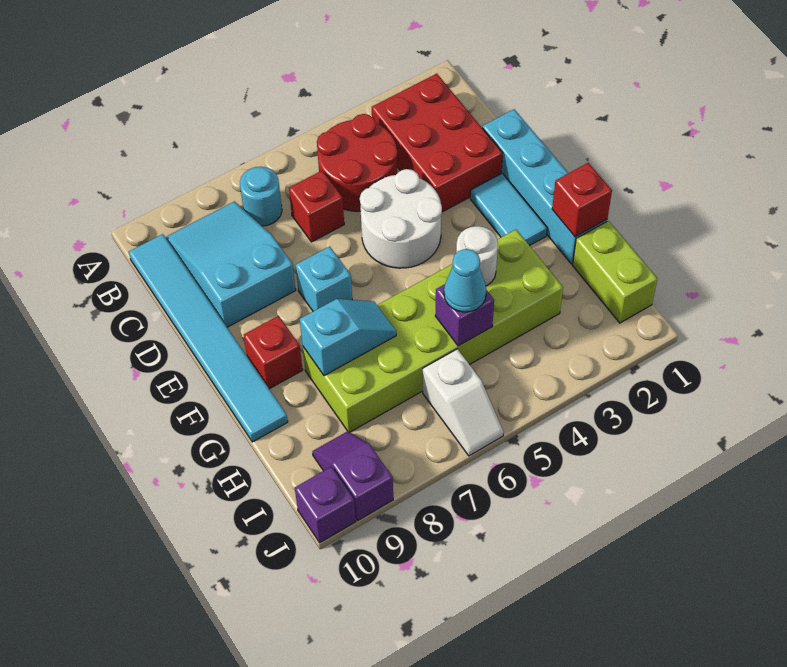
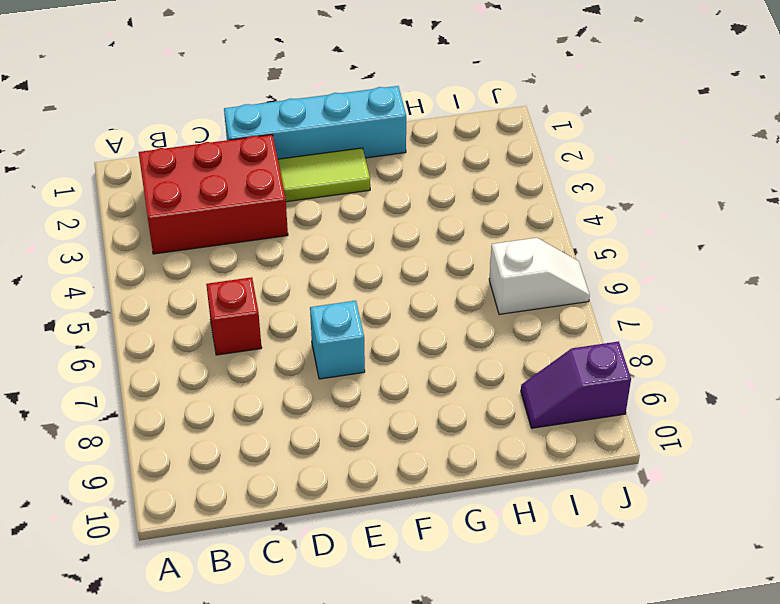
lime 1x2 tile [278,148,370,202] -> cyan 1x2 tile [470,173,547,246]
none -> red 2x2 round brick [317,114,397,211]
none -> cyan 1x1 round brick [240,167,282,226]
none -> cyan 2x3 slope [166,202,296,327]

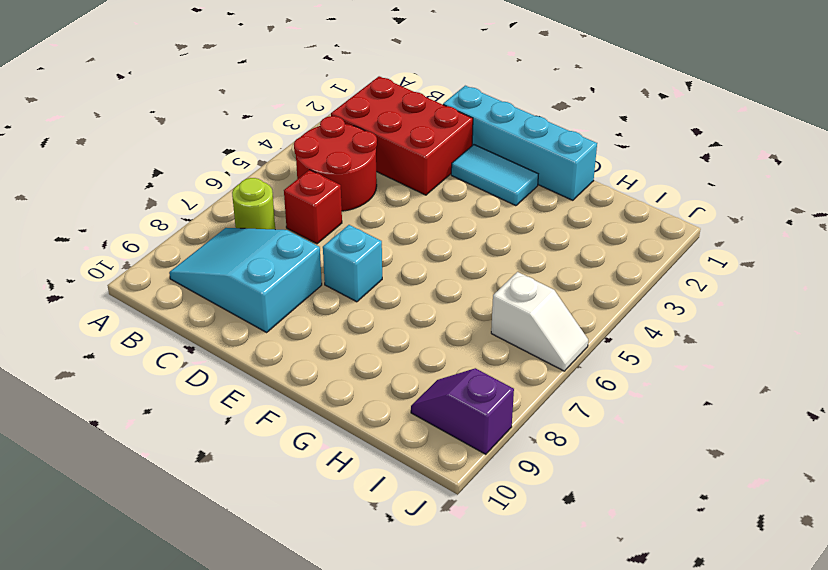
lime 1x1 round brick [232,178,275,229] -> cyan 1x1 round brick [240,167,282,226]
none -> cyan 1x6 tile [129,234,288,442]
none -> white 2x2 round brick [360,169,442,268]
none -> red 1x1 brick [243,316,303,389]

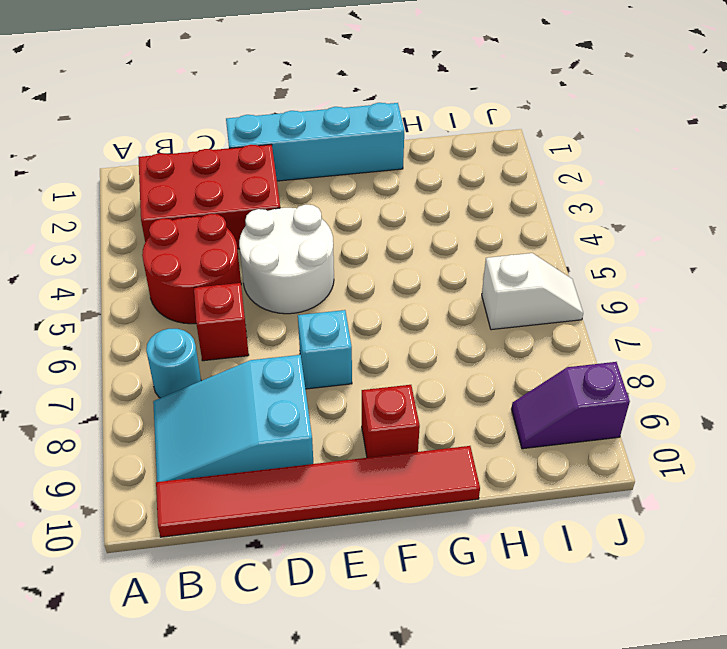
red 1x6 tile [156,446,480,537] -> cyan 1x6 tile [129,234,288,442]
none -> cyan 1x2 tile [470,173,547,246]
none -> lime 2x6 brick [303,229,563,432]
none -> lime 1x2 brick [573,221,657,323]

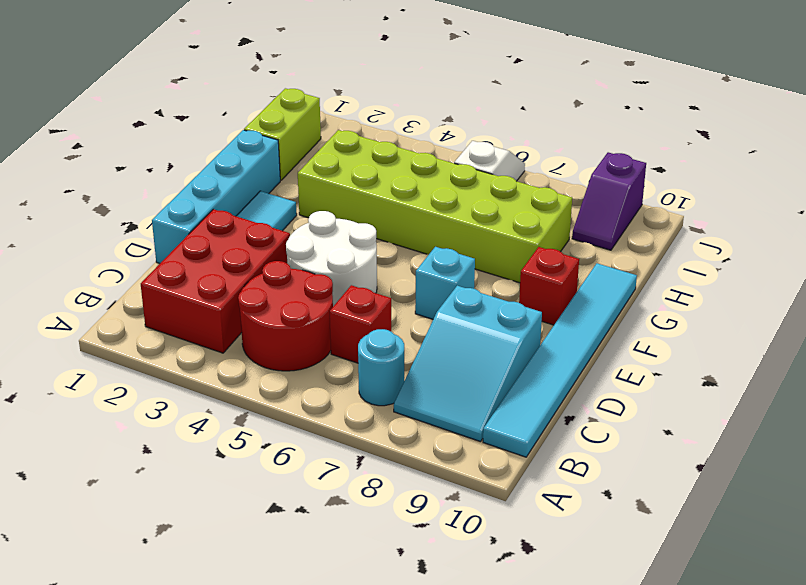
none -> purple 1x1 brick [295,467,356,543]
none -> red 1x1 brick [552,163,612,237]
none -> white 1x1 round brick [456,226,498,286]

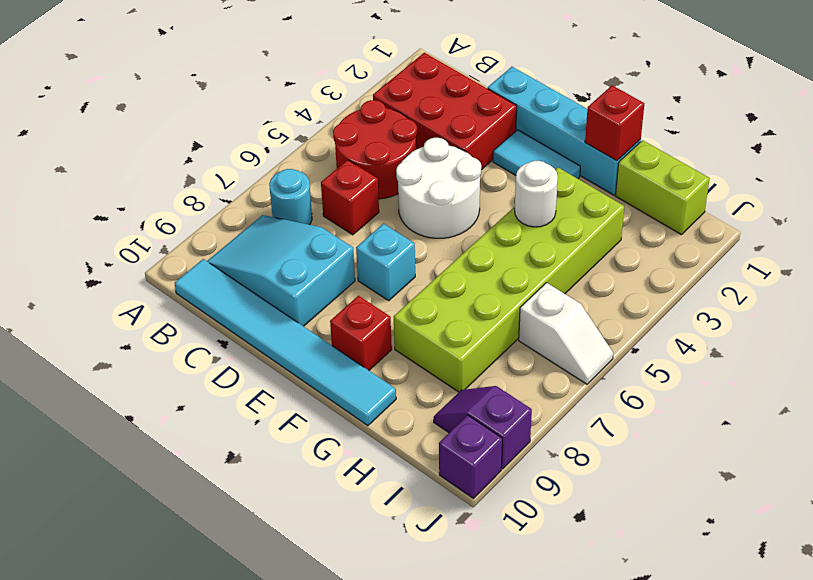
none -> cyan 1x2 slope [300,299,396,376]
none -> purple 1x1 brick [435,284,494,346]
none -> cyan 1x1 cone [444,249,486,312]

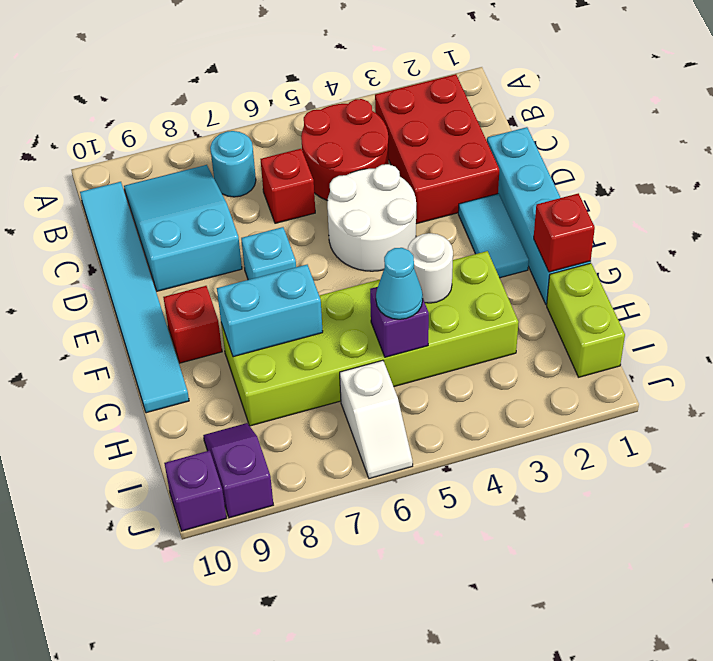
cyan 1x2 brick [217,265,323,357] -> cyan 1x2 slope [300,299,396,376]

